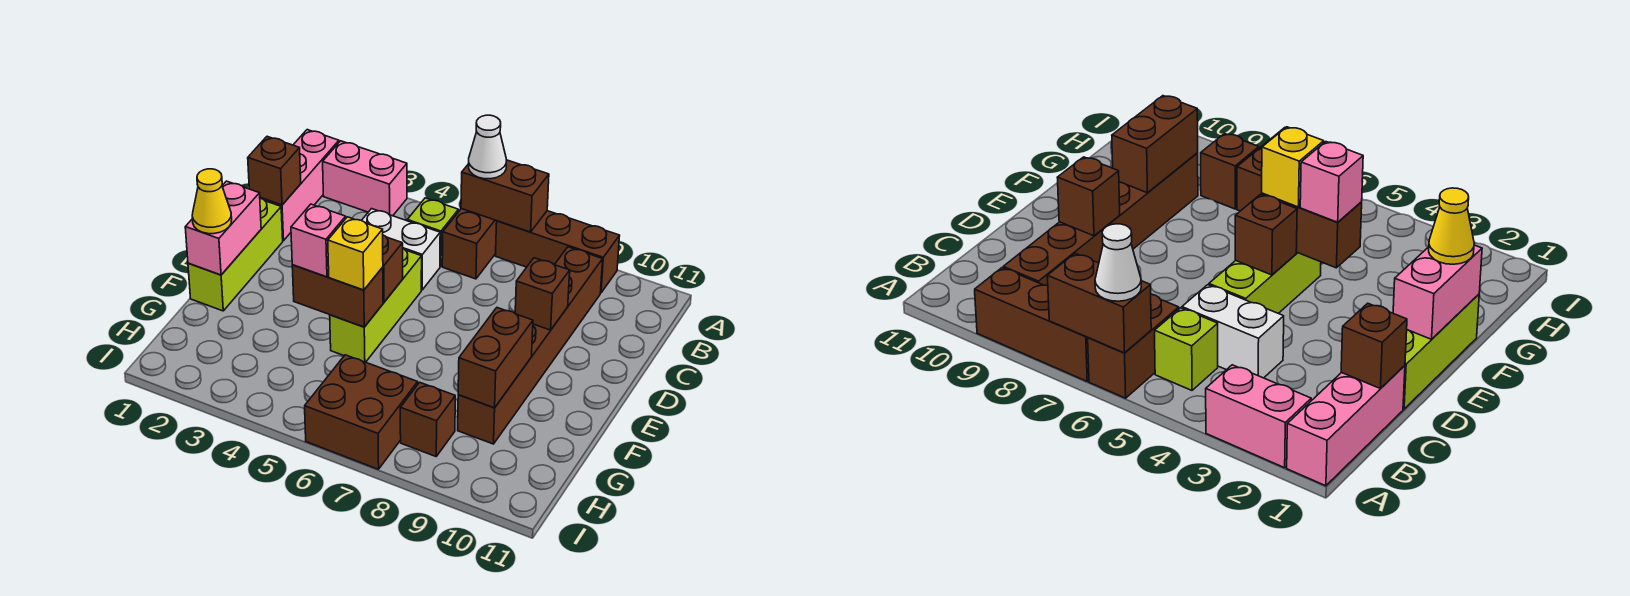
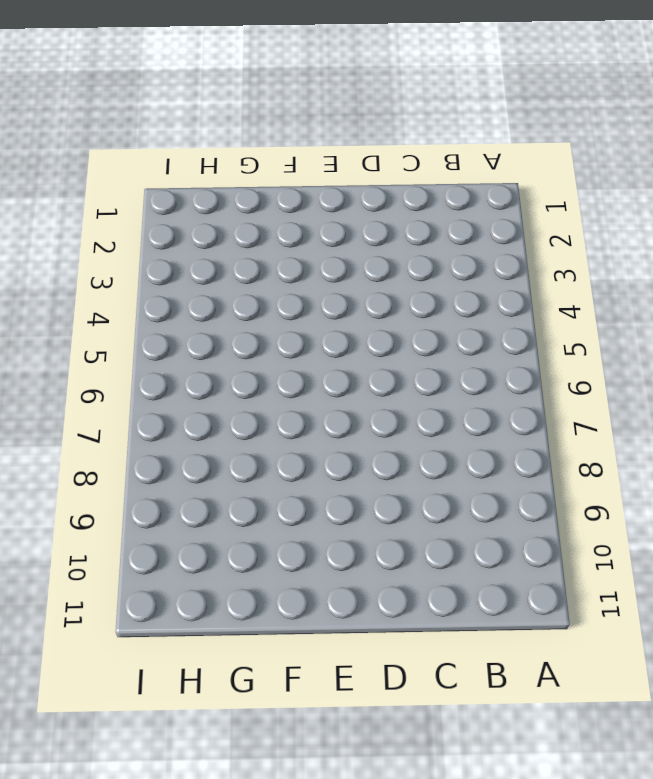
none -> pink 1x3 brick [262,130,339,241]
none -> pink 1x2 brick [323,141,407,216]
none -> brown 1x2 brick [442,209,497,279]

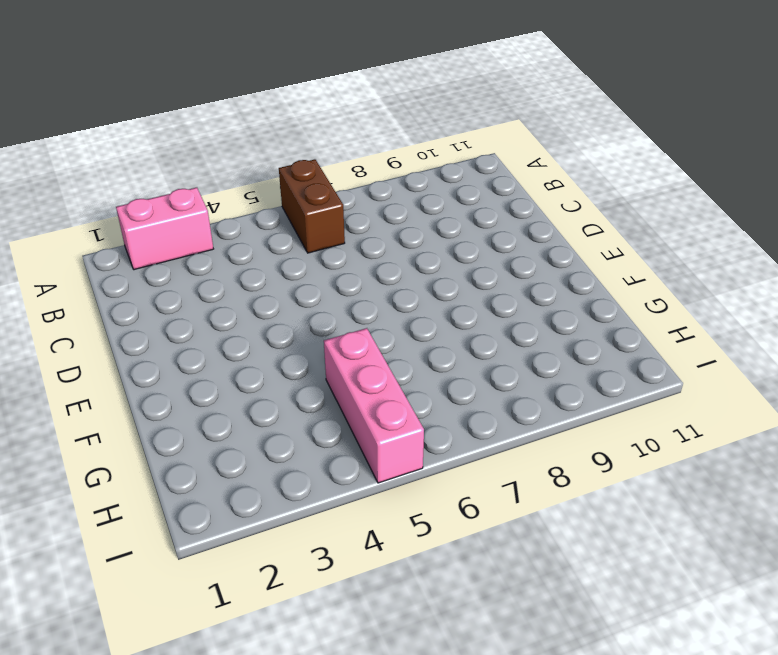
pink 1x3 brick [324,328,424,483] -> pink 1x3 brick moved to [262,130,339,241]
none -> brown 1x3 brick [496,211,620,293]
none -> lime 1x1 brick [407,198,458,267]
none -> brown 1x6 brick [458,247,603,444]

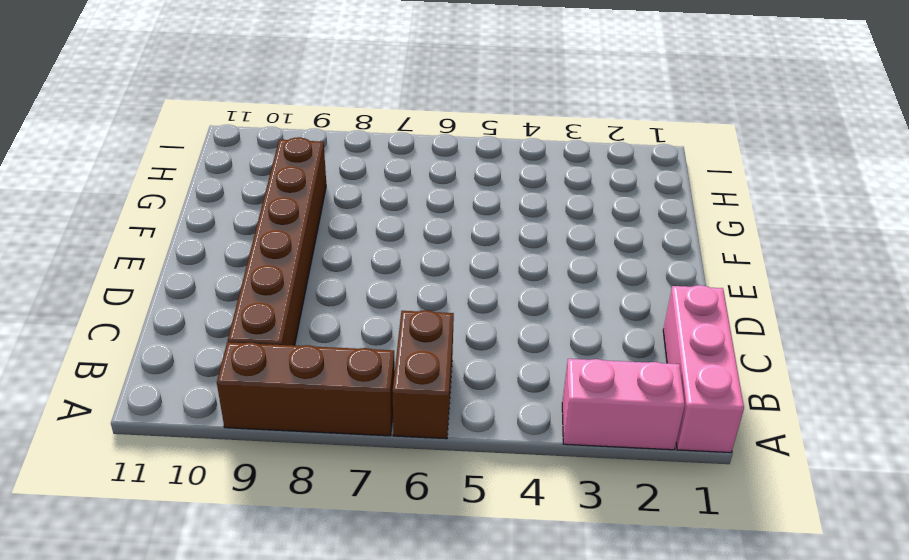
none -> lime 1x1 brick [407,198,458,267]
none -> white 1x2 brick [362,209,440,290]
none -> lime 1x3 brick [188,198,283,311]

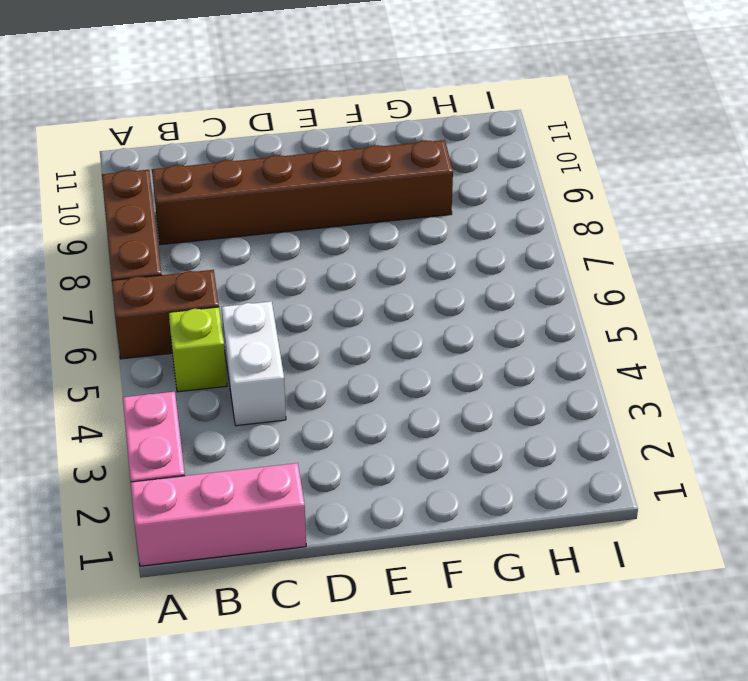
none -> lime 1x3 brick [188,198,283,311]
none -> lime 1x3 brick [330,249,422,362]
none -> brown 2x2 brick [305,355,418,469]

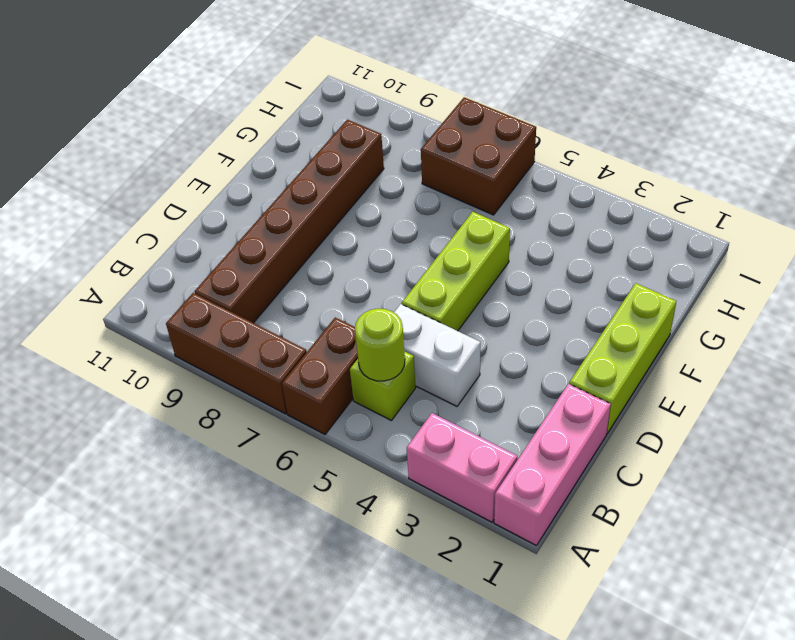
lime 1x1 round brick [355,309,405,381] -> none
none -> brown 1x1 brick [400,382,455,456]
none -> brown 1x2 brick [461,160,549,232]
none -> brown 1x1 brick [248,136,301,205]

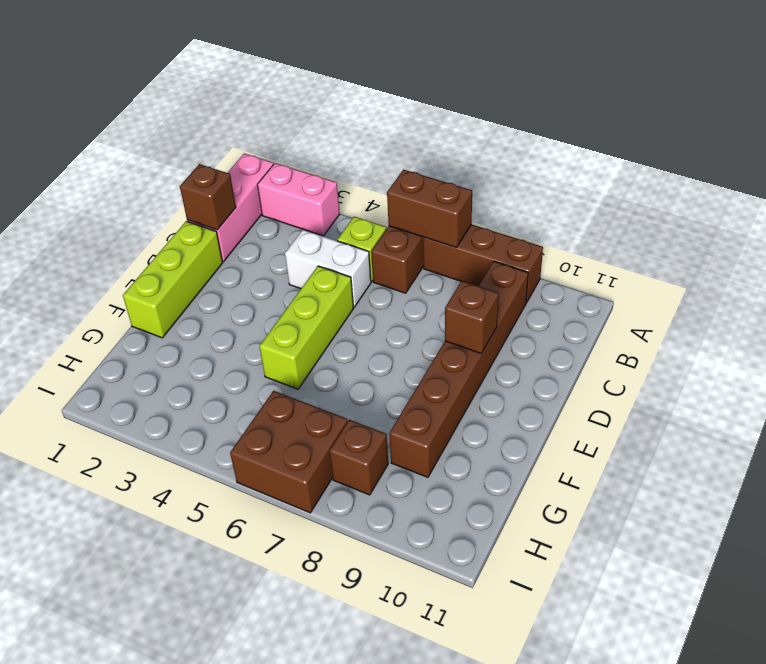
none -> pink 1x2 brick [185,181,261,275]
none -> brown 1x1 brick [383,235,403,302]
none -> brown 1x2 brick [292,265,383,327]

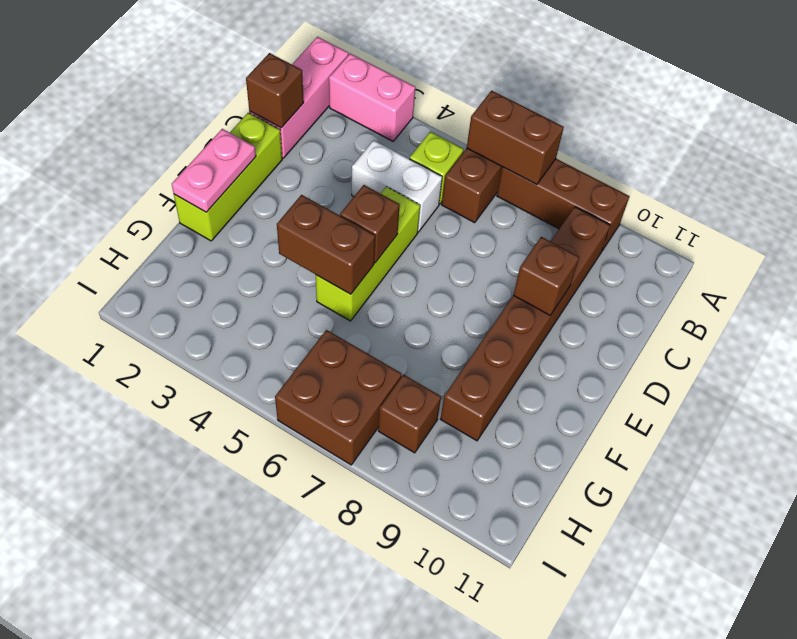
pink 1x2 plate [172,129,256,212] -> pink 1x2 brick [185,181,261,275]
none -> brown 1x2 brick [458,308,533,408]
none -> white 1x1 cone [469,115,506,179]
none -> yellow 1x1 cone [192,169,232,234]

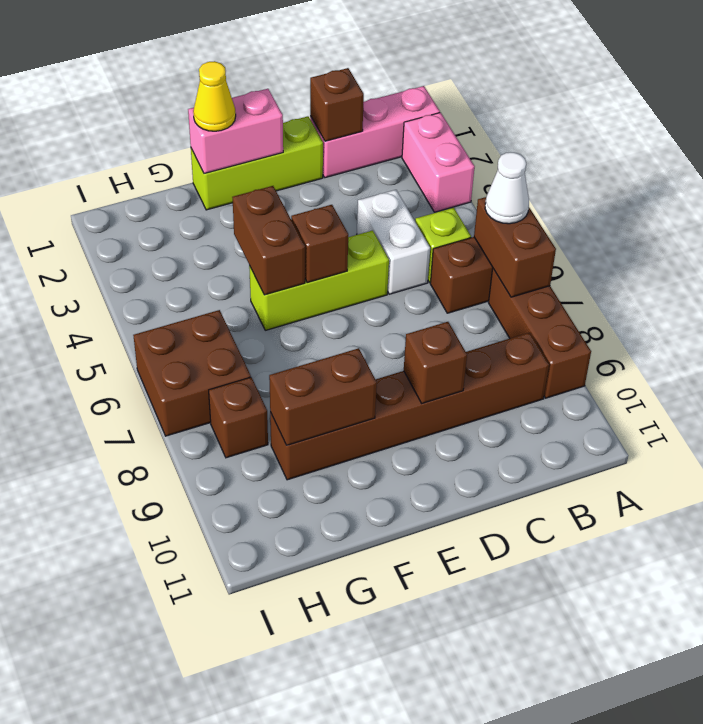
none -> pink 1x1 brick [291,204,346,277]
none -> yellow 1x1 brick [328,217,383,290]

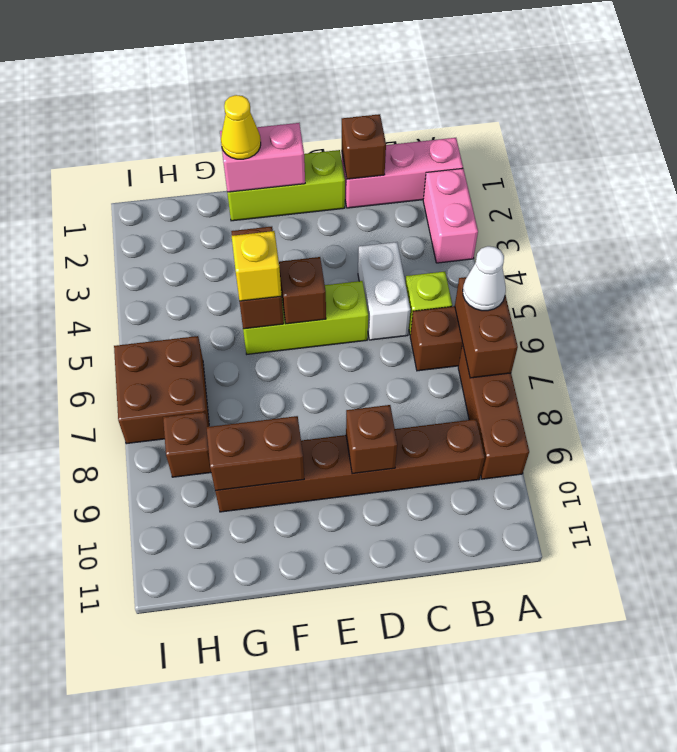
none -> pink 1x1 brick [291,204,346,277]

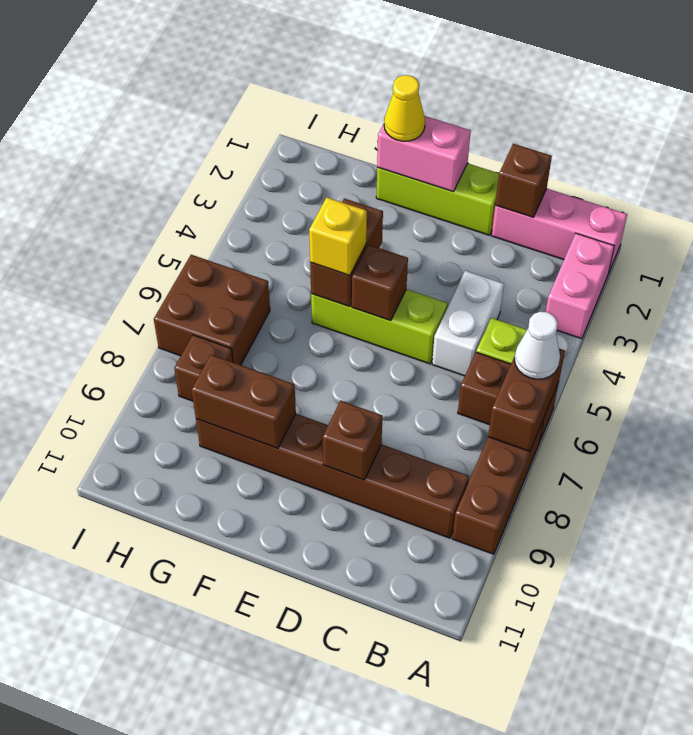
none -> pink 1x1 brick [291,204,346,277]

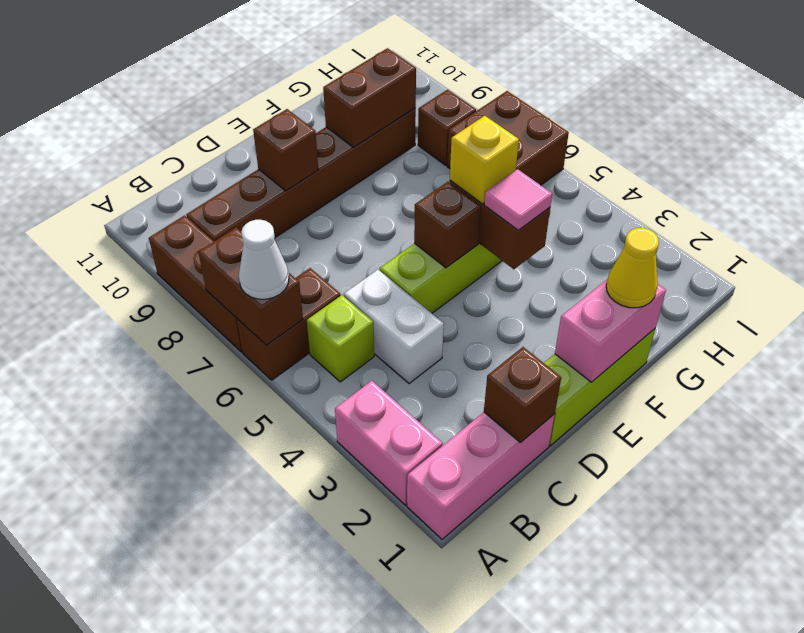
pink 1x1 tile [484,169,552,230] -> pink 1x1 brick [291,204,346,277]

